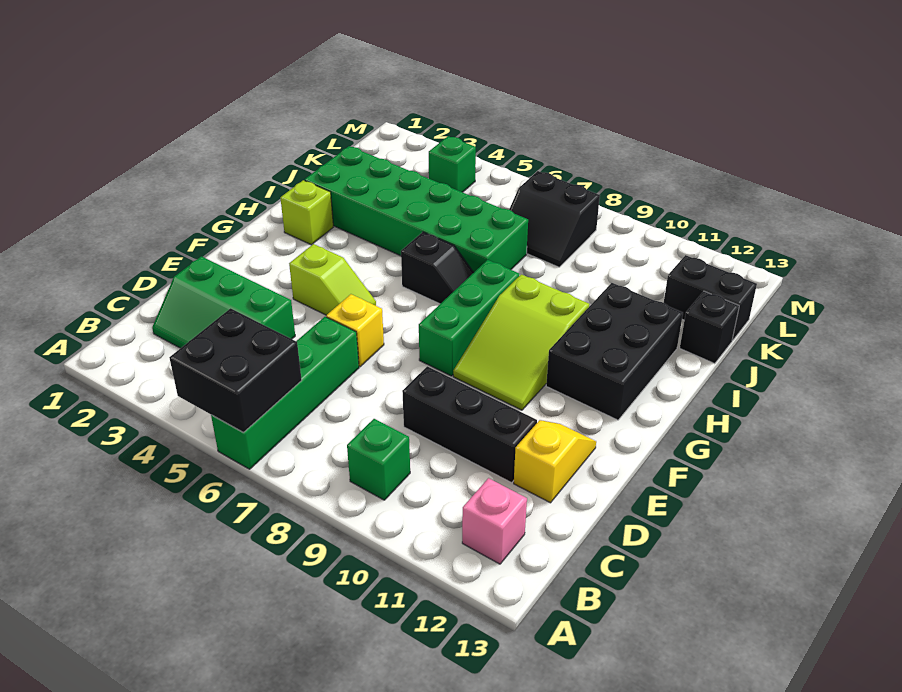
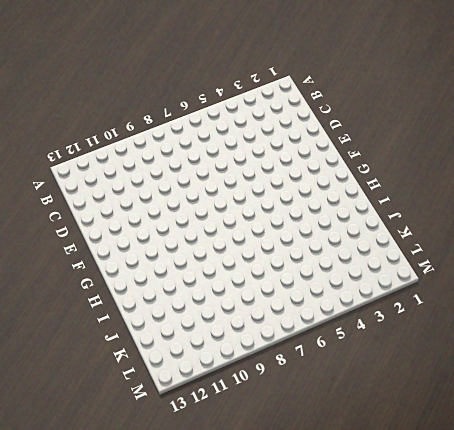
none -> green 1x4 brick [211,317,359,469]
none -> green 1x1 brick [347,419,410,500]
none -> pink 1x1 brick [462,478,527,564]

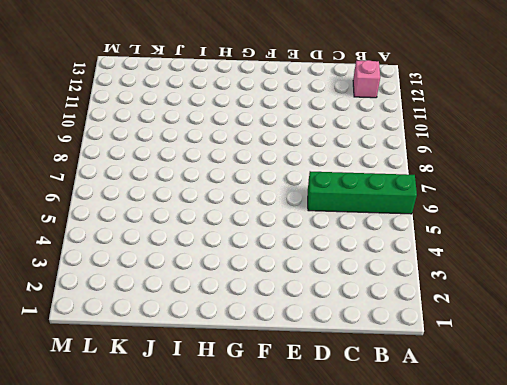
none -> green 1x1 brick [347,419,410,500]
none -> green 2x3 slope [152,256,295,348]
none -> black 1x3 brick [402,366,537,483]

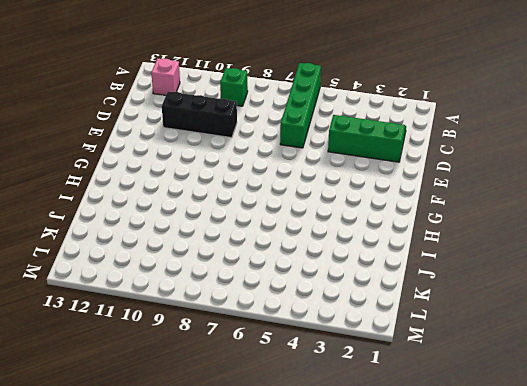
none -> yellow 1x2 slope [514,420,596,503]
none -> yellow 1x1 brick [326,294,384,367]
none -> lime 1x2 slope [289,244,376,315]

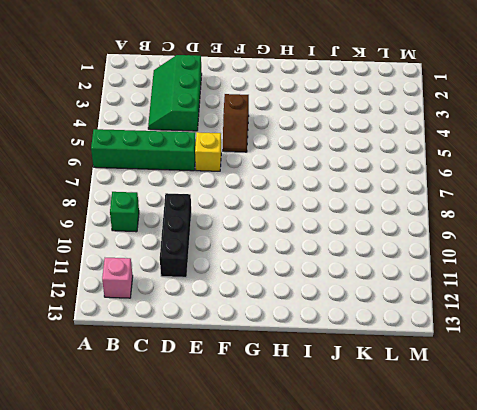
brown 1x2 slope [223,94,249,152] -> lime 1x2 slope [289,244,376,315]
none -> yellow 1x2 slope [514,420,596,503]
none -> green 1x3 brick [419,260,519,376]
none -> lime 2x3 slope [453,274,589,410]

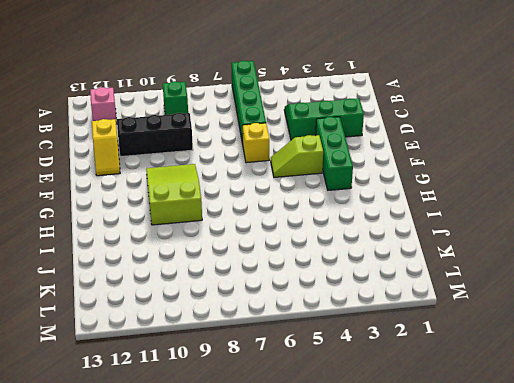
green 1x3 brick [316,117,353,190] -> green 1x3 brick moved to [419,260,519,376]
none -> black 2x3 brick [546,283,683,420]
none -> lime 1x1 brick [280,180,333,245]
none -> black 1x2 slope [401,232,474,304]

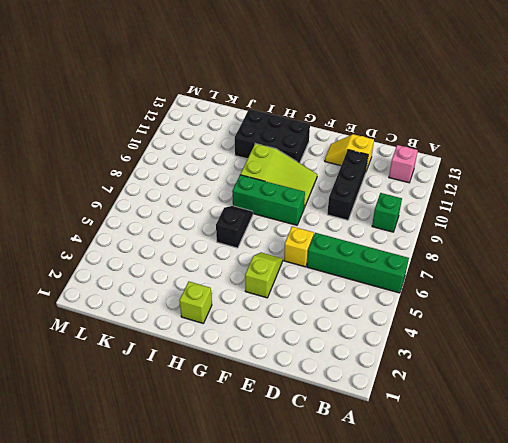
none -> green 2x3 slope [152,256,295,348]
none -> green 2x6 brick [304,146,528,272]
none -> black 1x1 brick [680,291,739,364]

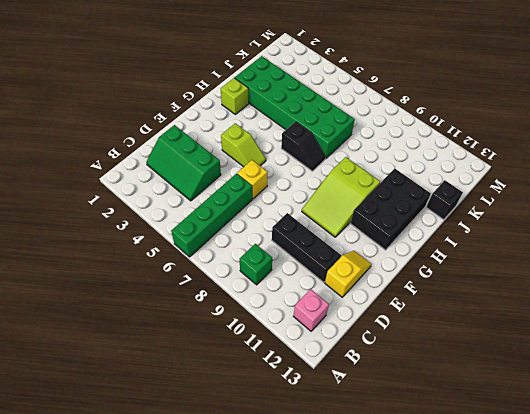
none -> green 1x3 brick [419,260,519,376]
none -> black 2x2 slope [509,171,600,267]
none -> black 1x2 brick [664,255,757,341]

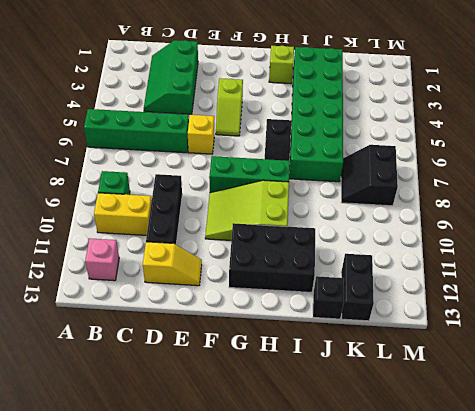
yellow 1x2 brick [94,193,152,235] -> none
none -> green 1x1 brick [429,136,476,192]
none -> black 2x2 brick [169,308,302,432]

